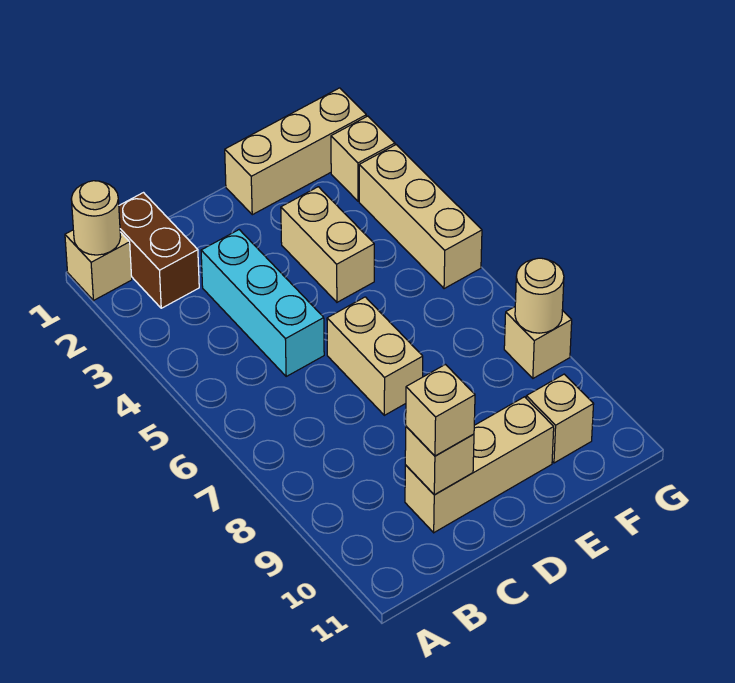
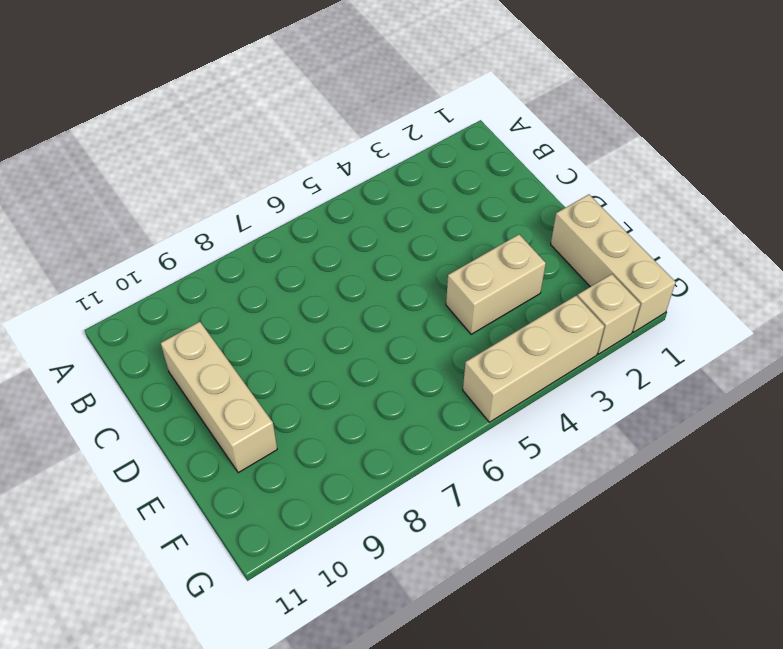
none -> tan 1x1 brick [65,230,132,300]
none -> brown 1x2 brick [119,193,199,308]
none -> cyan 1x3 brick [201,230,324,376]

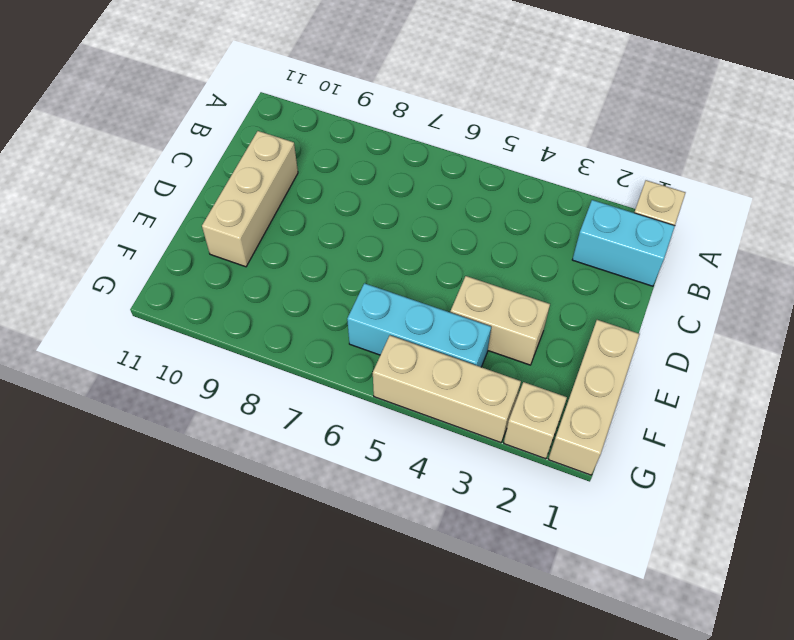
cyan 1x2 brick [572,200,675,286] -> brown 1x2 brick [119,193,199,308]
cyan 1x3 brick [347,283,491,367] -> cyan 1x3 brick moved to [201,230,324,376]
none -> tan 1x2 brick [327,297,423,415]
none -> tan 1x1 brick [526,374,594,463]
none -> tan 1x1 brick [504,307,572,378]

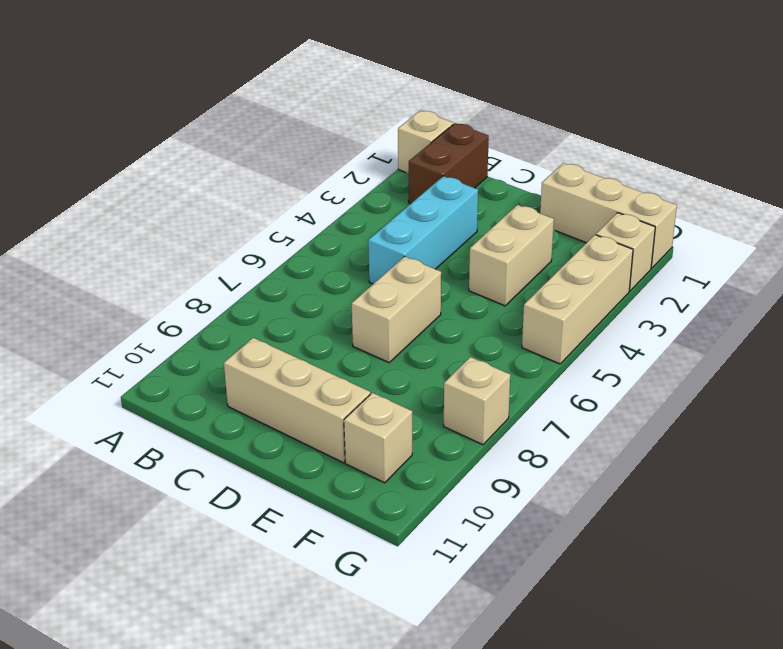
none -> tan 1x1 round brick [71,181,121,255]
none -> tan 1x1 brick [405,426,474,495]
none -> tan 1x1 round brick [515,258,564,333]

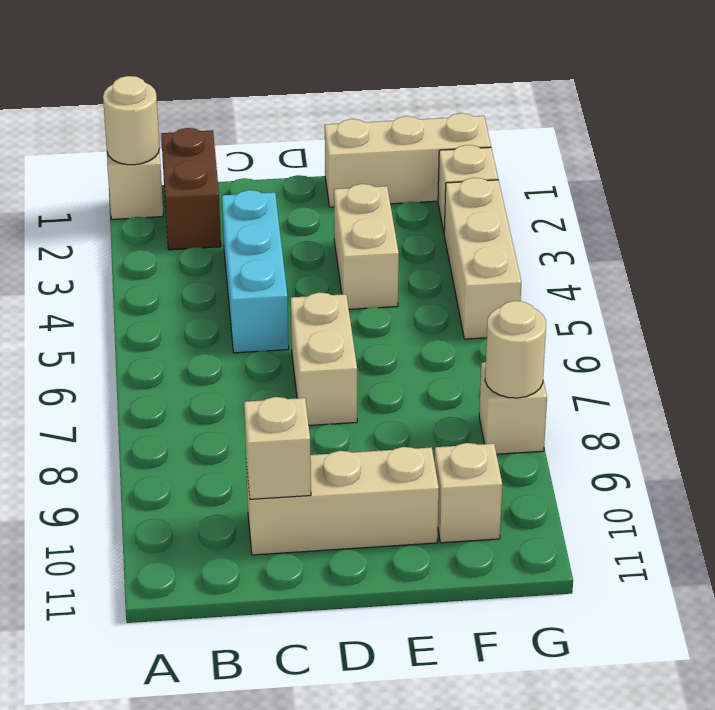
none -> tan 1x1 brick [406,365,475,456]

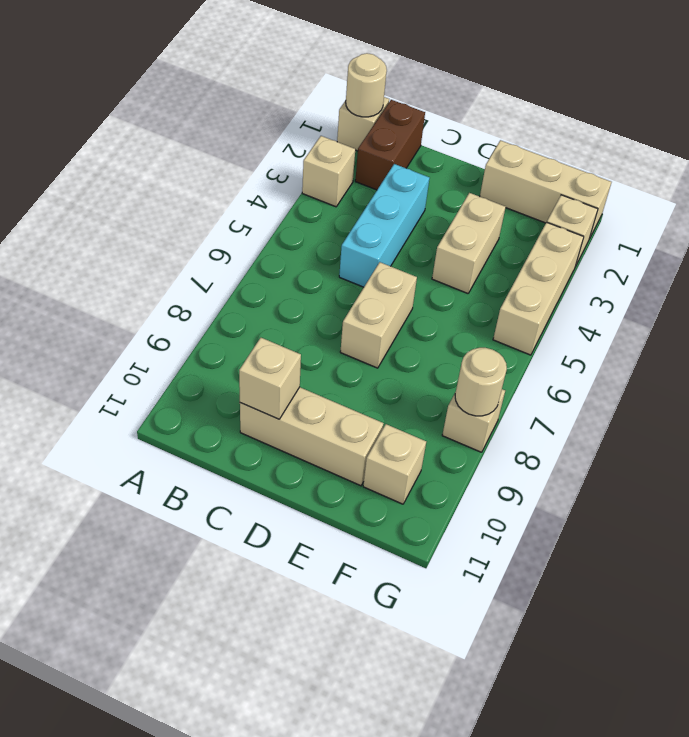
tan 1x1 brick [302,136,355,207] -> tan 1x1 brick moved to [406,365,475,456]

